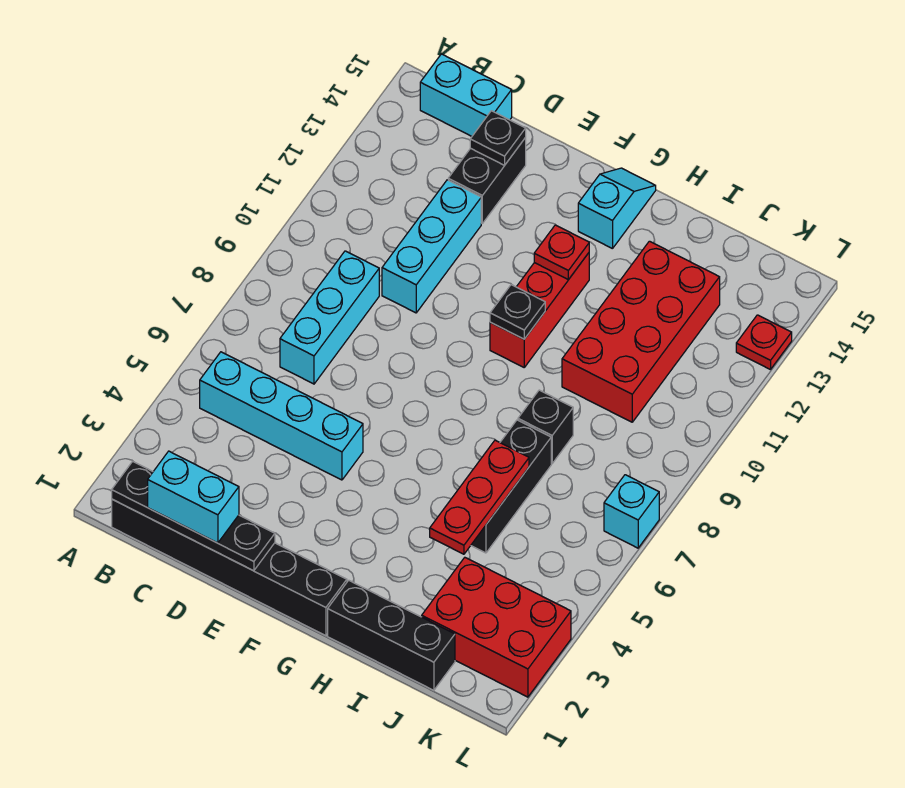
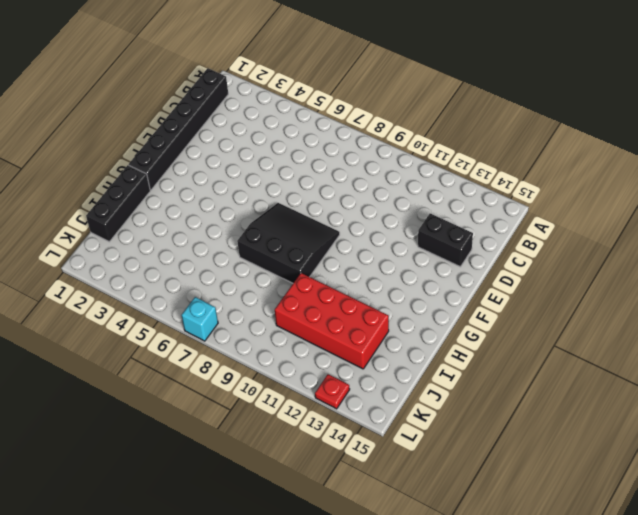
black 3x3 slope [237,203,340,283] -> none
none -> cyan 1x4 brick [200,352,363,480]
none -> cyan 1x2 brick [420,54,512,136]
none -> cyan 1x3 brick [280,251,379,384]

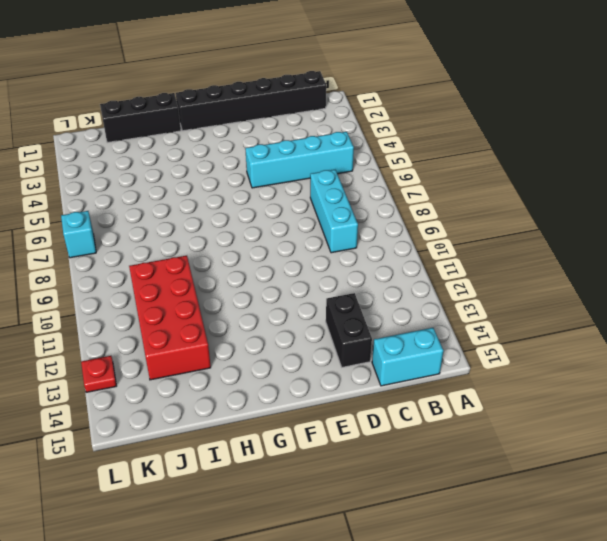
none -> cyan 1x3 brick [382,180,481,313]
none -> red 1x3 brick [490,253,589,367]
none -> cyan 1x2 slope [578,168,656,249]

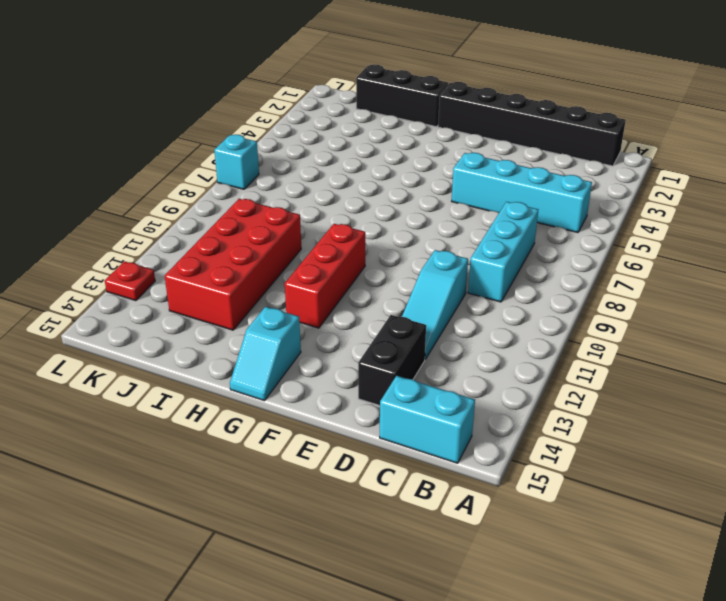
cyan 1x3 slope [402,250,468,359] -> cyan 1x3 brick [382,180,481,313]
none -> black 1x3 brick [471,420,551,553]
none -> black 1x1 brick [518,390,573,464]
none -> red 2x3 brick [422,558,571,697]

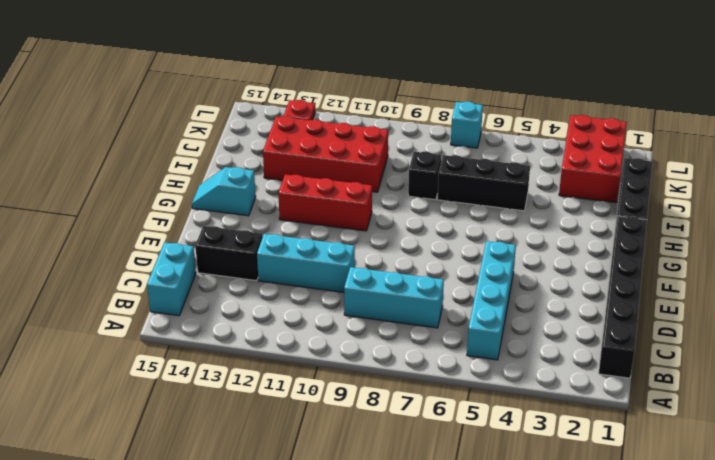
none -> black 1x4 plate [112,461,275,571]
none -> black 1x1 plate [470,111,526,165]
none -> black 1x1 plate [490,285,545,339]

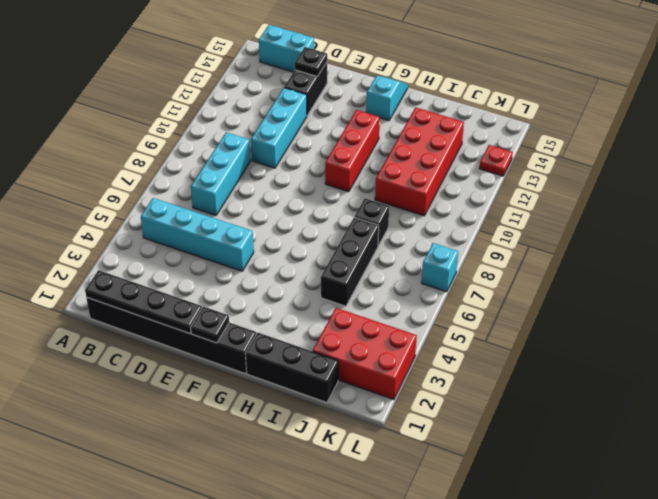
black 1x1 plate [191,307,229,343] -> black 1x1 plate moved to [490,285,545,339]
none -> red 1x1 plate [534,225,589,280]
none -> red 1x3 plate [430,440,529,554]
none -> cyan 1x2 brick [148,451,239,543]

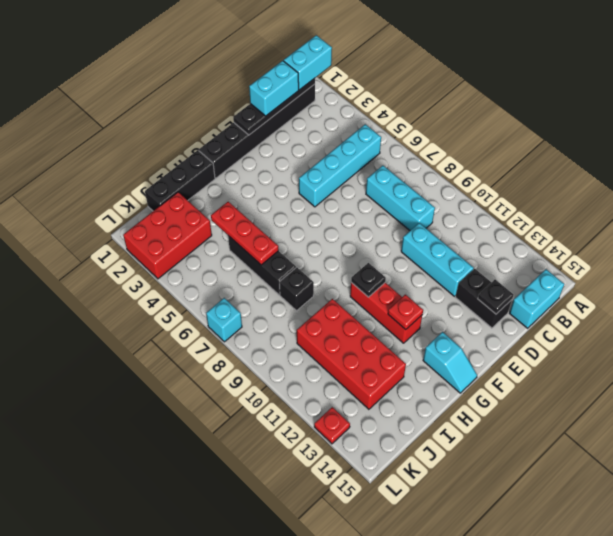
cyan 1x2 brick [284,35,332,90] -> none

